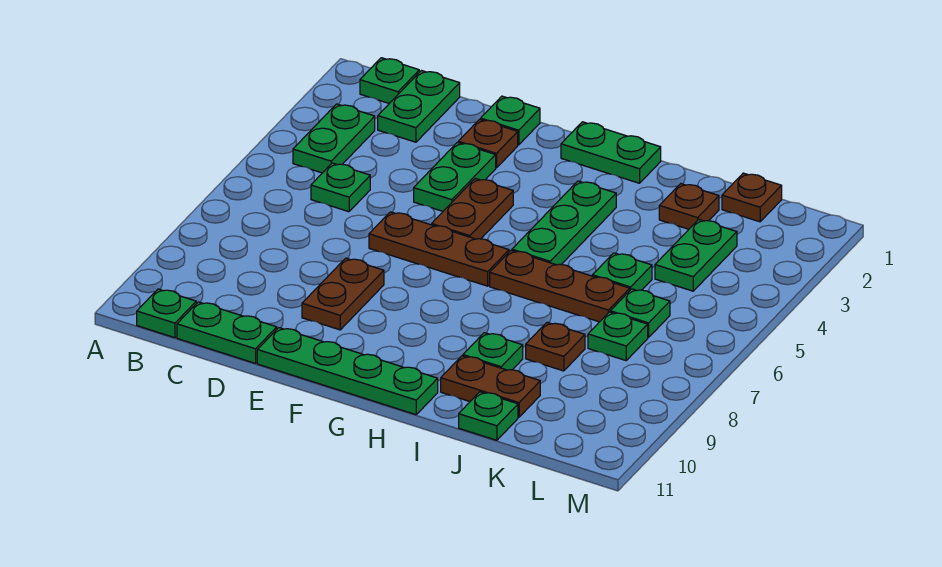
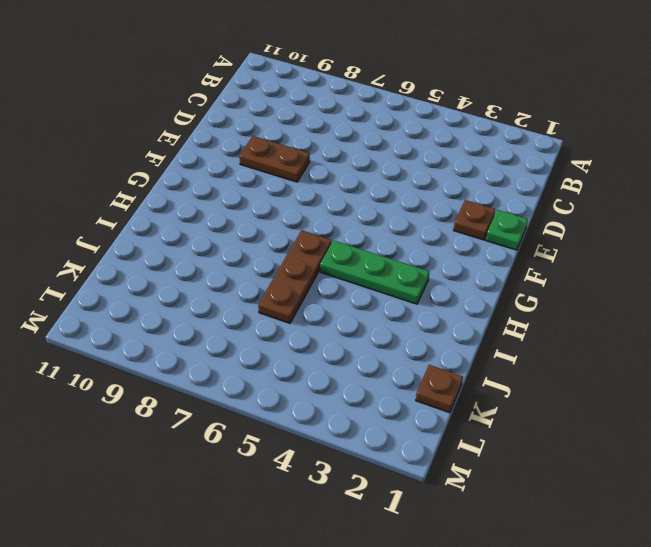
none -> green 1x1 plate [360,58,419,103]
none -> green 1x2 plate [293,104,375,173]
none -> green 1x1 plate [137,289,196,338]

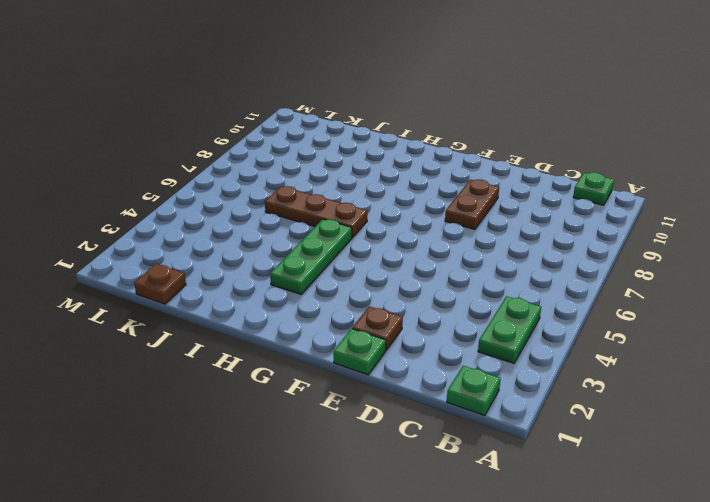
none -> green 1x2 plate [378,71,460,142]
none -> green 1x1 plate [311,163,370,212]
none -> green 1x2 plate [177,302,277,363]

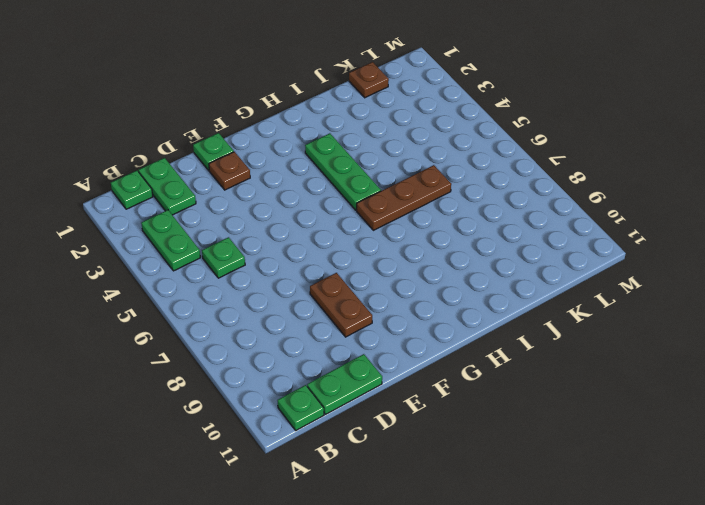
none -> green 1x2 plate [414,142,496,211]
none -> brown 1x3 plate [369,212,509,286]
none -> green 1x4 plate [257,328,438,415]

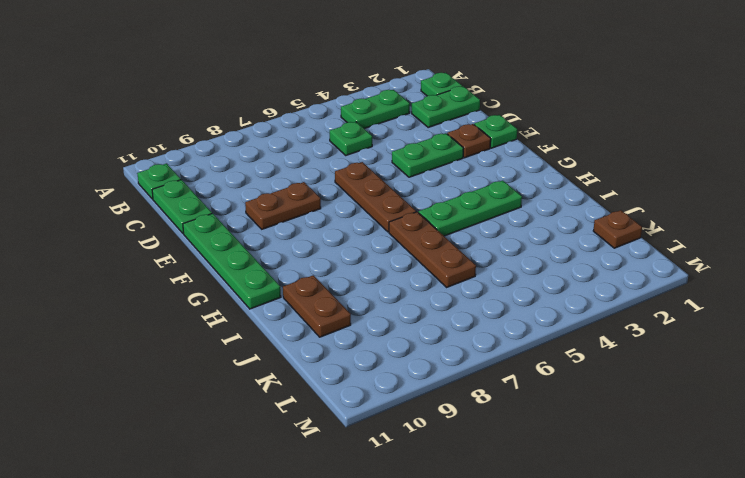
none -> brown 1x2 plate [432,178,513,239]
none -> green 1x2 plate [561,122,661,183]
none -> green 1x1 plate [463,333,523,370]

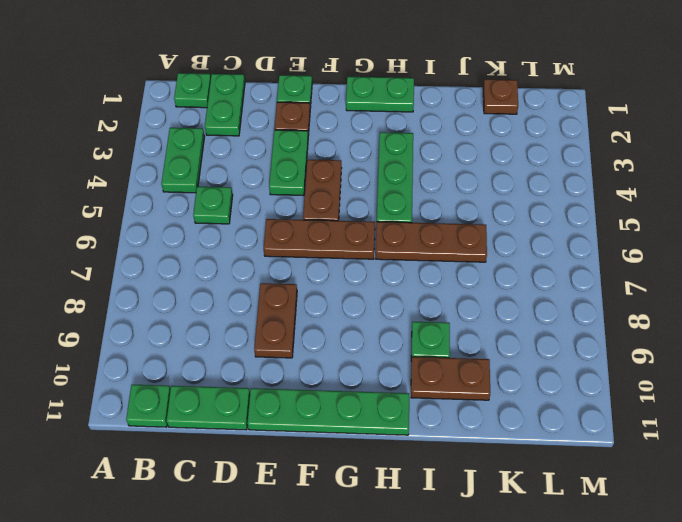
none -> brown 1x1 plate [659,184,719,229]
none -> green 1x1 plate [592,253,652,290]
none -> brown 1x1 plate [526,322,585,371]

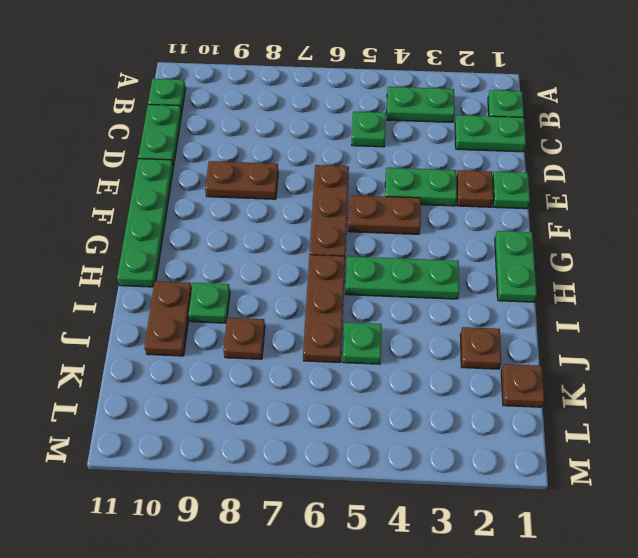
none -> green 1x1 plate [459,392,518,440]
none -> green 1x2 plate [655,219,737,291]
none -> green 1x1 plate [610,289,670,337]

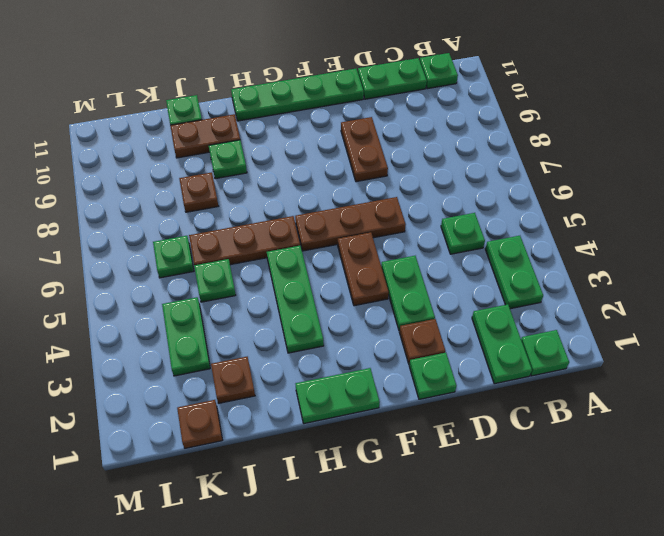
none -> green 1x1 plate [588,312,648,360]

